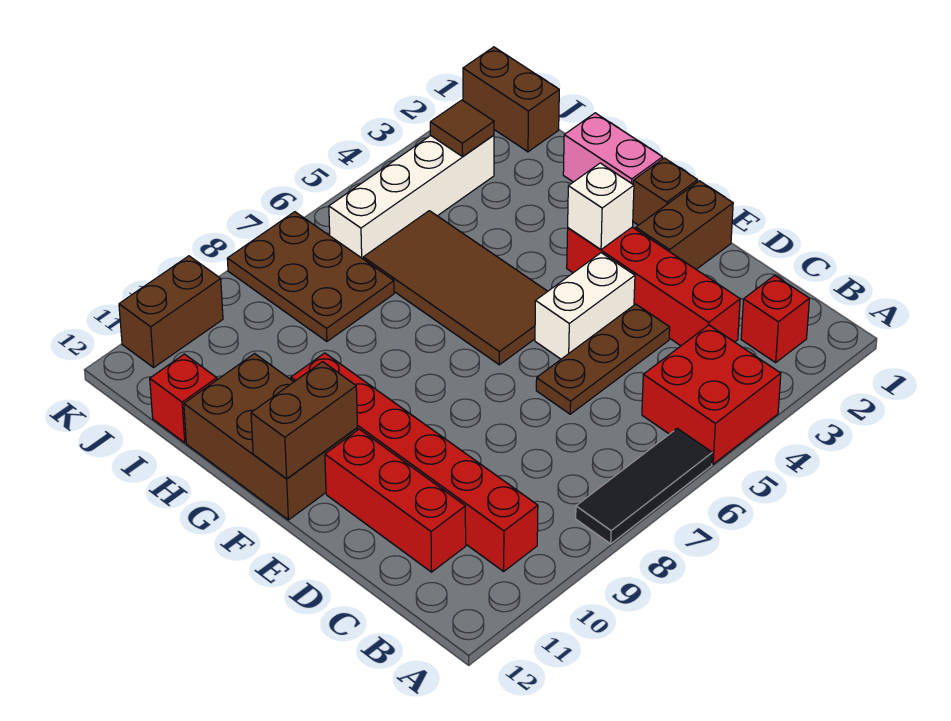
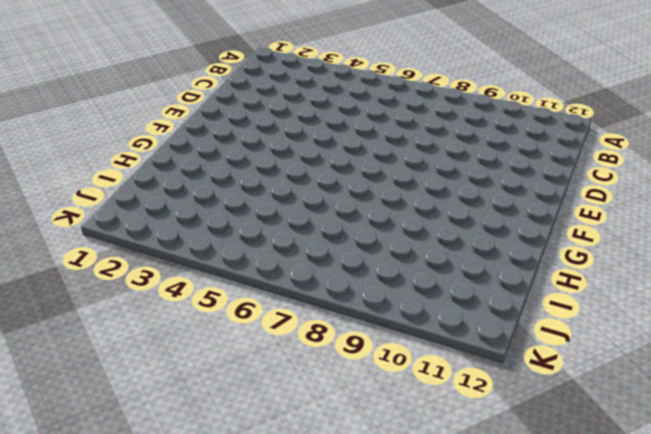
none -> red 2x2 brick [642,325,781,464]
none -> black 1x3 tile [576,428,712,544]
none -> red 1x1 brick [741,275,809,362]

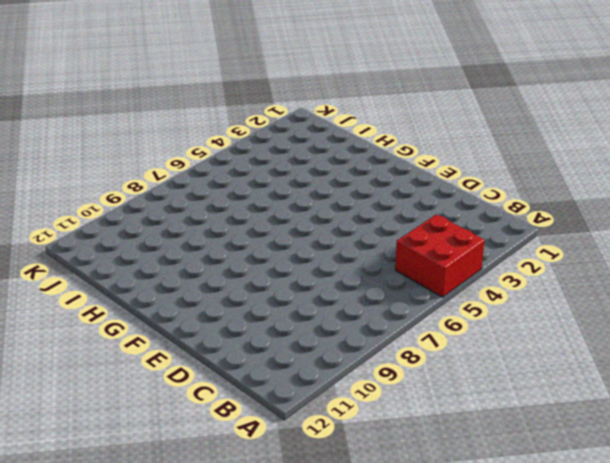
none -> black 1x3 tile [576,428,712,544]
none -> red 1x1 brick [741,275,809,362]
none -> red 1x6 brick [291,353,538,571]

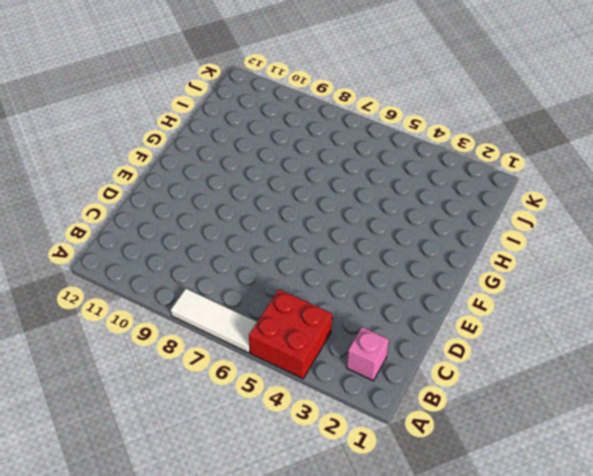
white 1x3 tile [171,289,257,353] -> black 1x3 tile [576,428,712,544]
pink 1x1 brick [347,327,389,381] -> red 1x1 brick [741,275,809,362]
none -> red 1x6 brick [291,353,538,571]
none -> red 1x4 brick [567,227,740,346]
none -> red 1x3 brick [325,429,466,572]

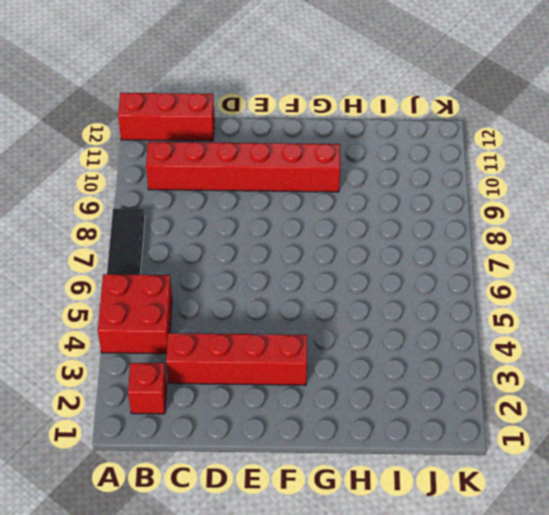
red 1x3 brick [118,93,214,141] -> red 1x3 brick moved to [325,429,466,572]
none -> brown 1x3 plate [536,304,670,414]
none -> brown 1x2 brick [636,181,733,269]
none -> white 1x2 brick [535,253,635,359]

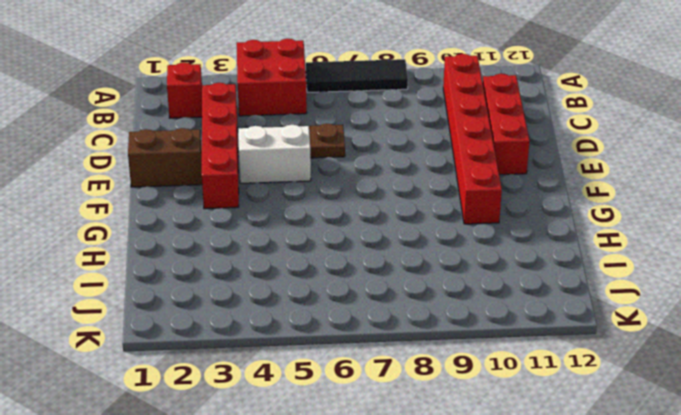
none -> brown 1x1 brick [633,158,698,225]
none -> brown 2x4 tile [363,211,548,365]
none -> brown 2x3 brick [184,354,358,520]

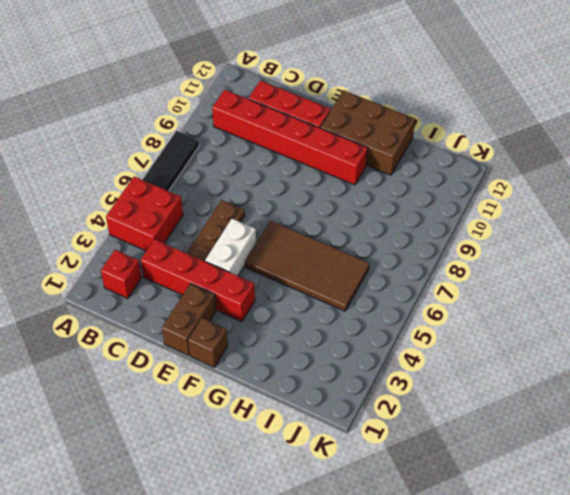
none -> pink 1x2 brick [563,113,663,184]
none -> brown 2x3 plate [227,212,394,341]
none -> red 1x1 brick [150,354,217,443]

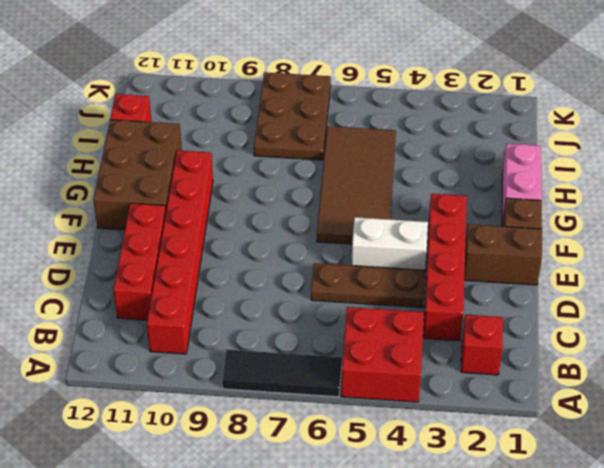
none -> brown 1x2 brick [463,47,559,152]
none -> white 1x4 brick [329,135,494,259]
none -> brown 1x2 brick [119,256,223,367]

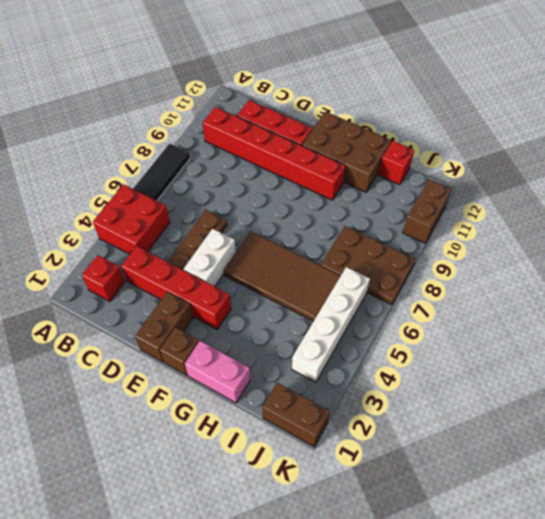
none -> white 1x1 brick [568,163,634,249]
none -> brown 1x2 brick [251,362,357,479]
none -> brown 1x1 tile [430,100,494,157]

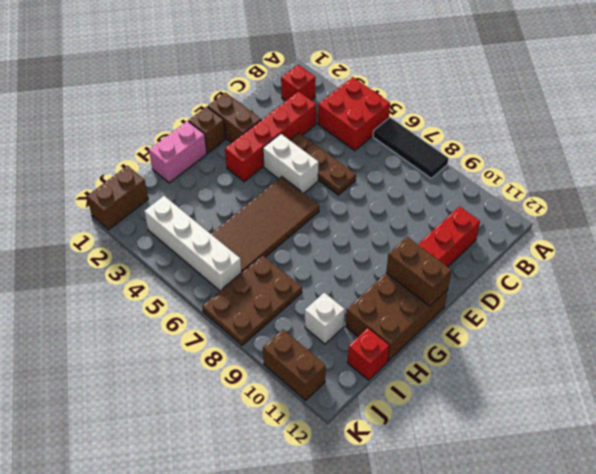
white 1x1 brick [305,293,345,344] -> white 1x1 brick moved to [568,163,634,249]
none -> red 1x6 brick [291,353,538,571]
none -> brown 1x1 tile [430,100,494,157]

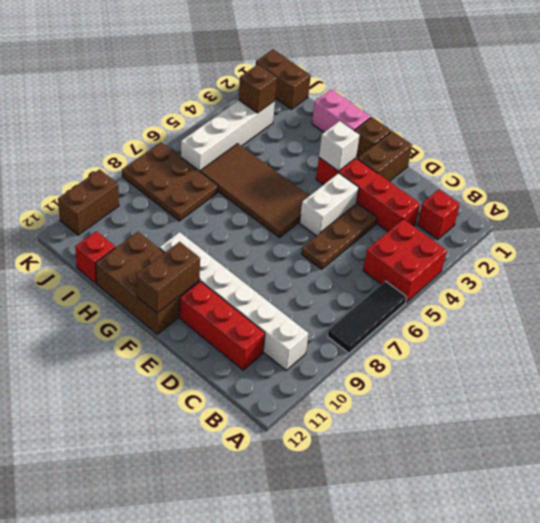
white 1x6 brick [159,232,309,370] -> red 1x6 brick [291,353,538,571]
brown 1x1 brick [239,65,277,113] -> brown 1x1 tile [430,100,494,157]

